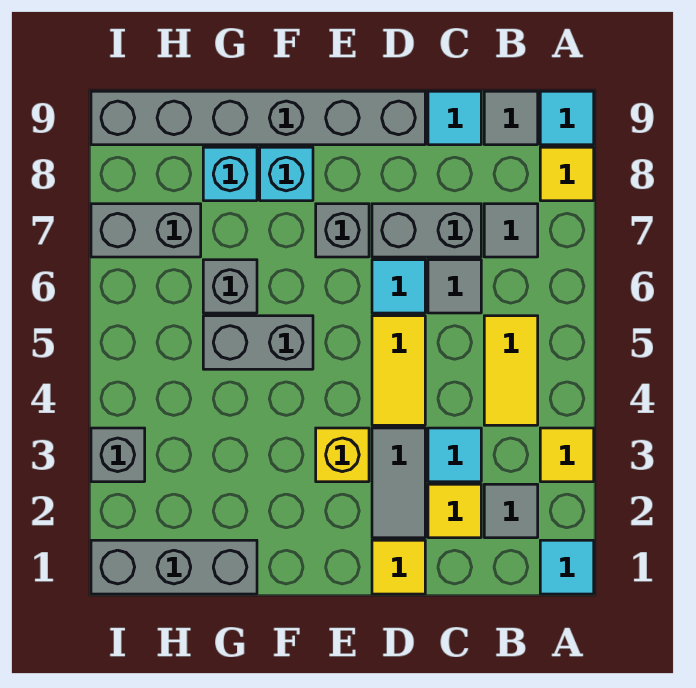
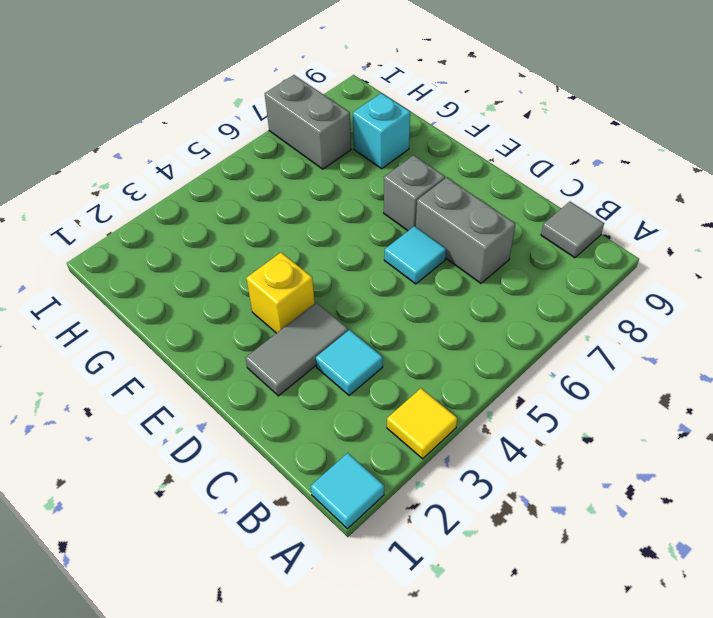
none -> yellow 1x1 tile [540,147,594,201]
none -> cyan 1x1 tile [540,91,594,145]
none -> grey 1x1 tile [484,484,538,538]

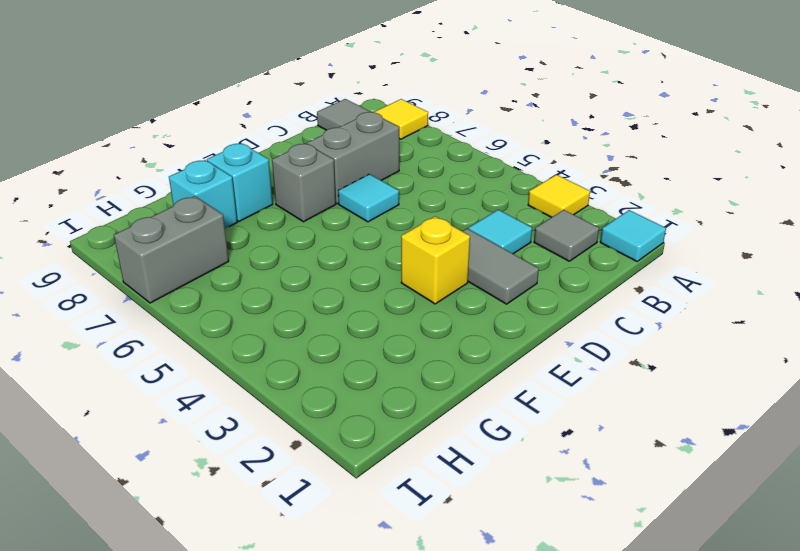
none -> cyan 1x1 tile [540,91,594,145]
none -> yellow 1x2 tile [484,316,538,425]
none -> grey 1x1 tile [484,204,538,257]

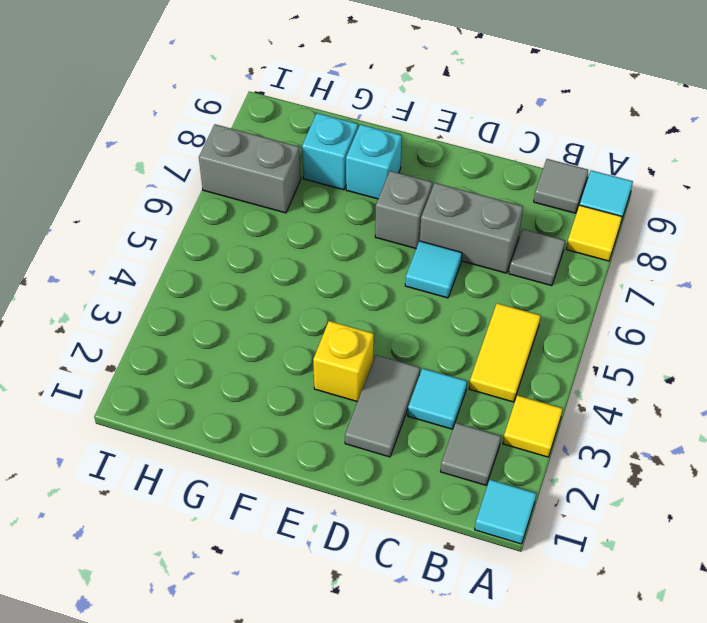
none -> yellow 1x1 tile [428,484,481,538]
none -> grey 1x1 tile [428,260,481,313]
none -> cyan 1x1 tile [428,91,481,145]

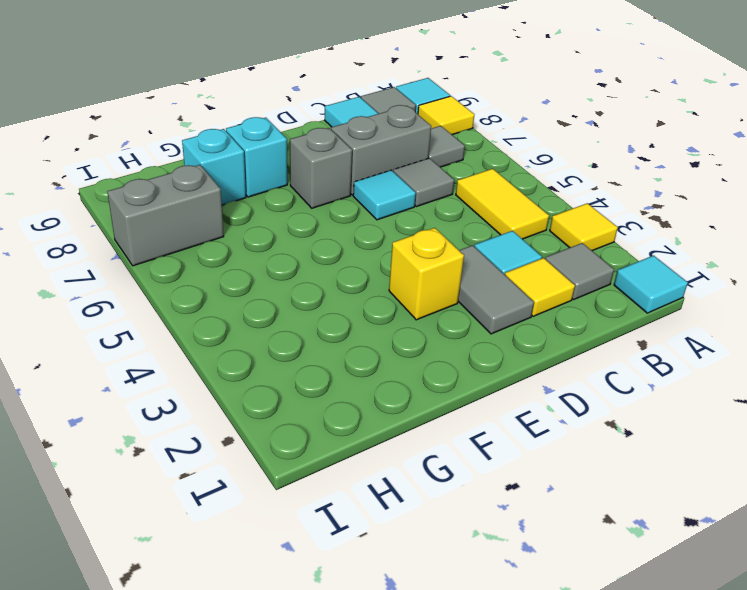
none -> yellow 1x1 tile [372,540,425,594]
none -> yellow 1x2 tile [372,316,425,425]
none -> grey 1x6 brick [91,91,425,145]

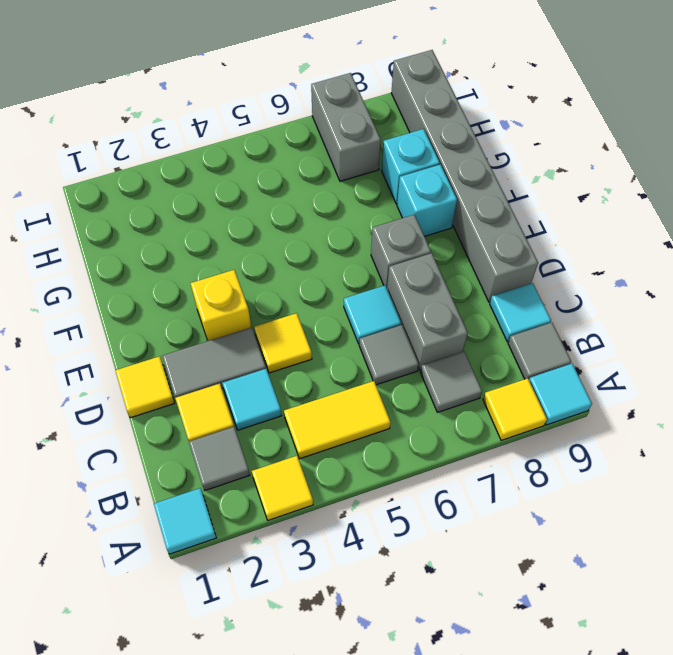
yellow 1x1 tile [254,313,312,373] -> yellow 1x2 tile [372,316,425,425]
none -> grey 1x2 brick [203,316,313,369]
none -> grey 1x3 brick [91,540,257,594]
none -> grey 1x1 brick [203,260,257,313]

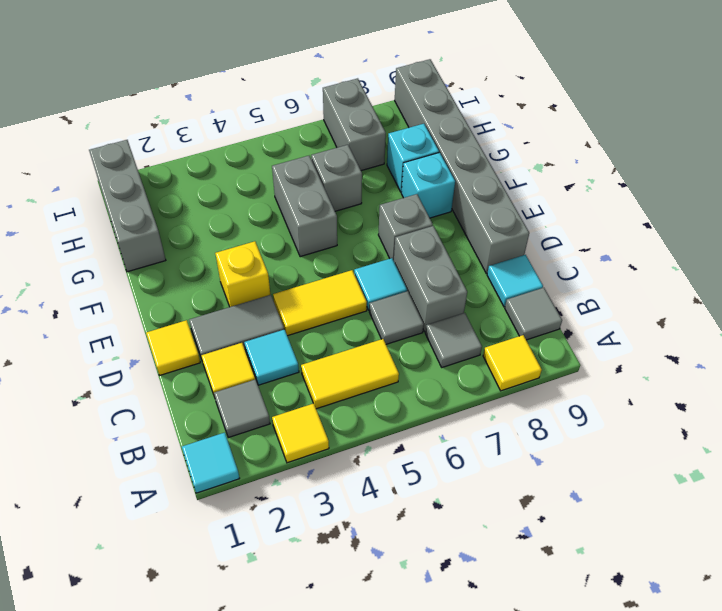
none -> cyan 1x1 tile [540,91,594,145]
none -> grey 1x1 brick [91,428,145,482]

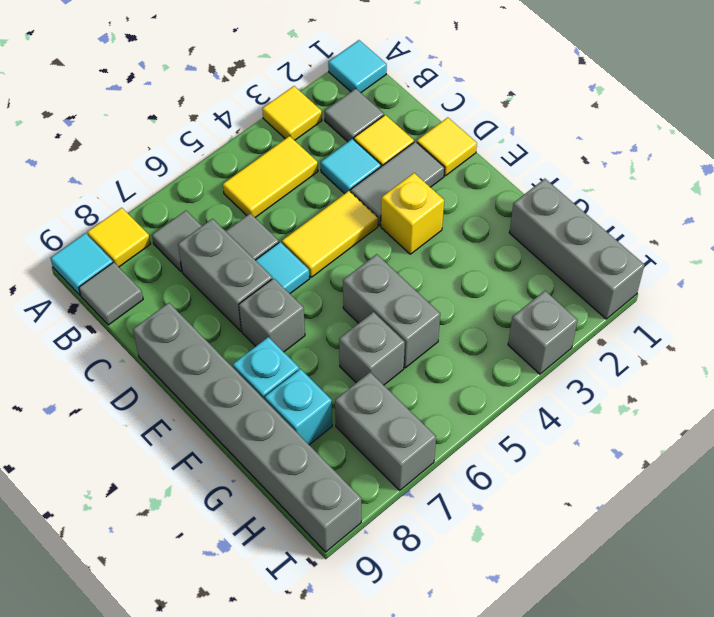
none -> cyan 1x1 tile [428,91,481,145]

